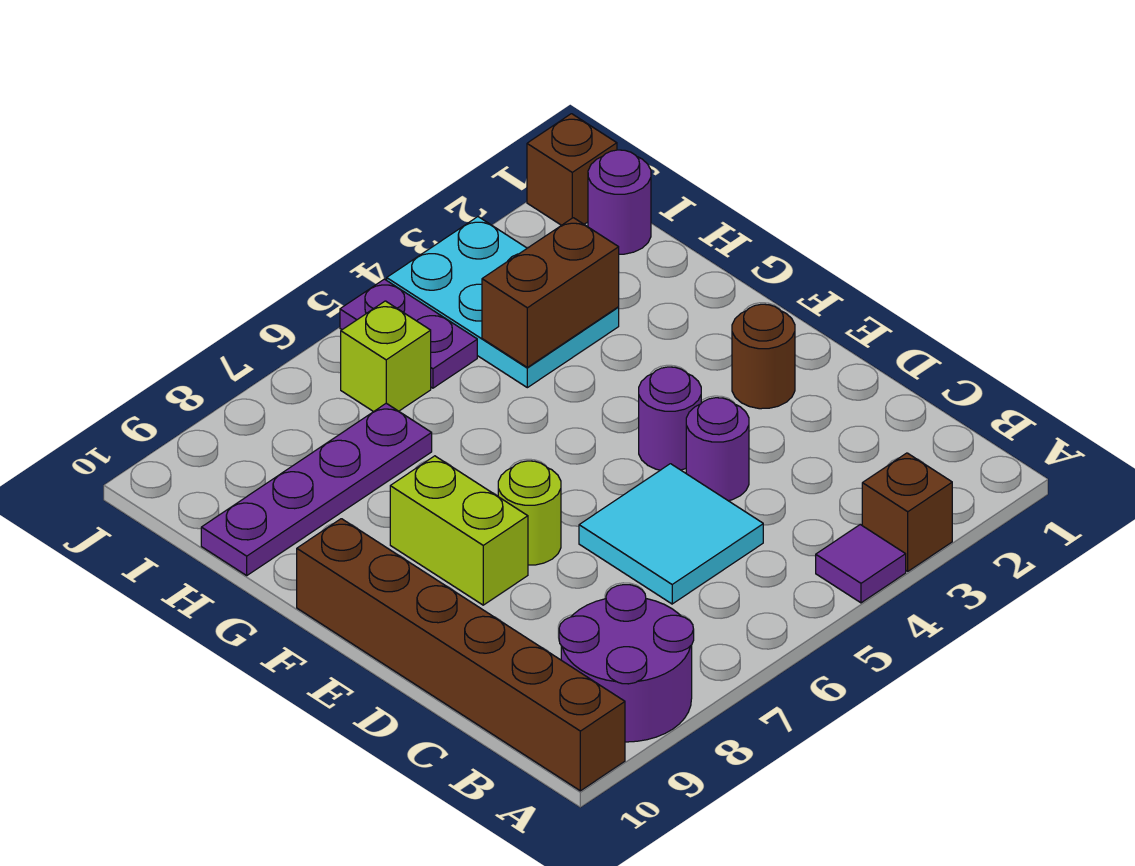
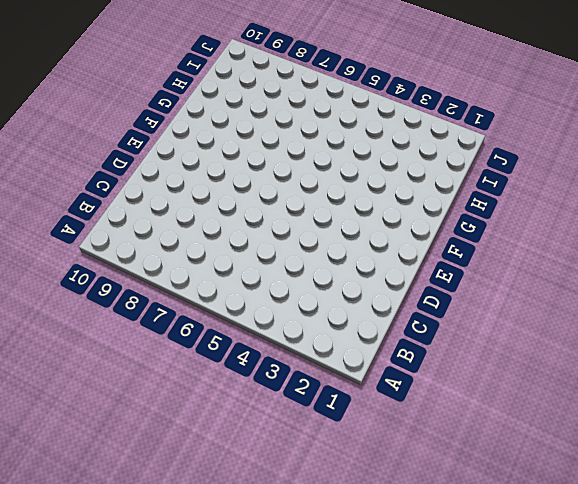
none -> brown 1x1 brick [862,453,952,571]
none -> purple 1x1 tile [816,524,906,603]
none -> purple 2x2 round brick [559,585,694,742]

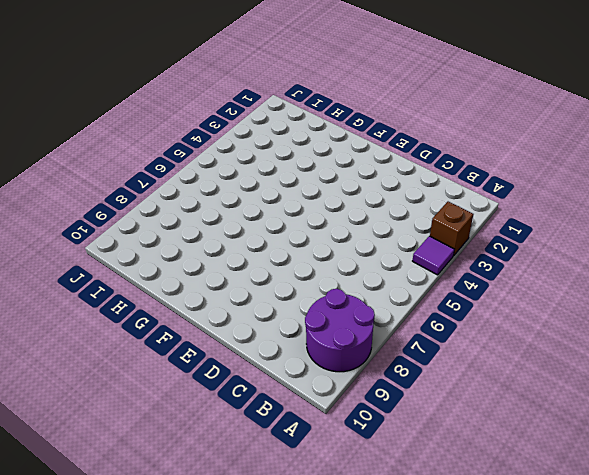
none -> brown 1x6 brick [297,519,625,791]
none -> cyan 2x2 tile [579,464,763,604]
none -> purple 1x1 round brick [686,398,749,501]

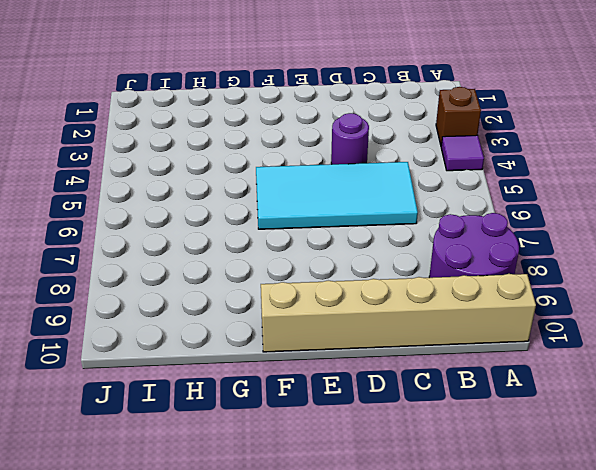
tan 1x6 brick [261,274,536,352] -> brown 1x6 brick [297,519,625,791]
cyan 2x4 tile [256,162,418,229] -> cyan 2x2 tile [579,464,763,604]
none -> brown 1x1 round brick [732,304,795,409]
none -> purple 1x1 round brick [639,367,701,470]
none -> lime 1x1 round brick [498,461,561,565]

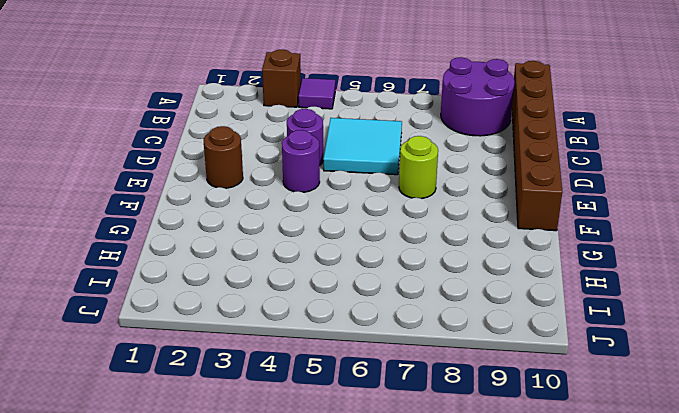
none -> lime 1x2 brick [390,456,528,605]
none -> cyan 2x3 plate [387,217,619,388]
none -> purple 1x4 plate [201,403,432,575]

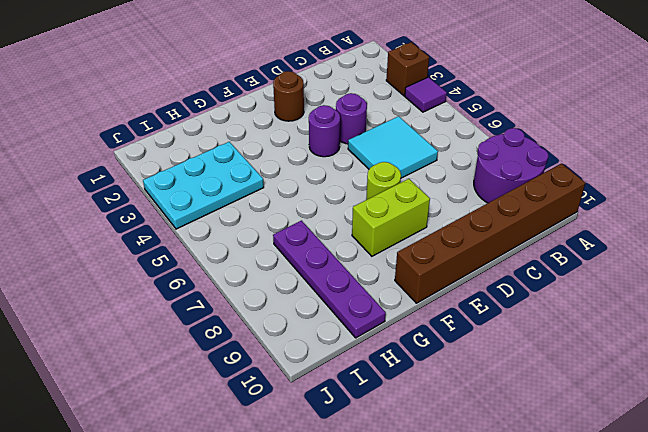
none -> purple 1x1 round brick [588,150,651,254]
none -> purple 1x2 plate [340,279,477,388]
none -> lime 1x1 brick [341,301,431,412]

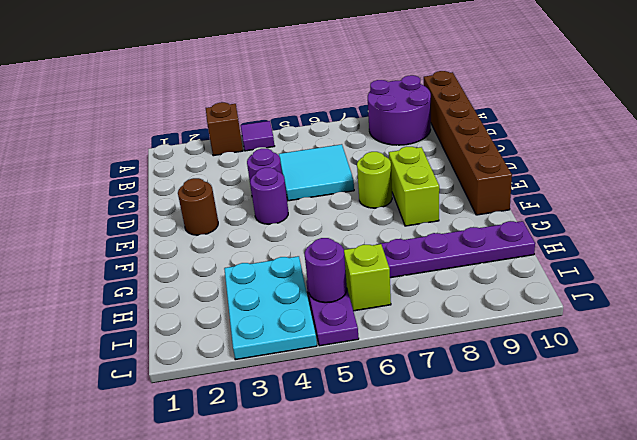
purple 1x1 round brick [305,238,347,303] -> purple 1x1 round brick moved to [588,150,651,254]
none -> brown 1x1 brick [527,114,617,225]
none -> brown 1x2 brick [482,218,619,367]

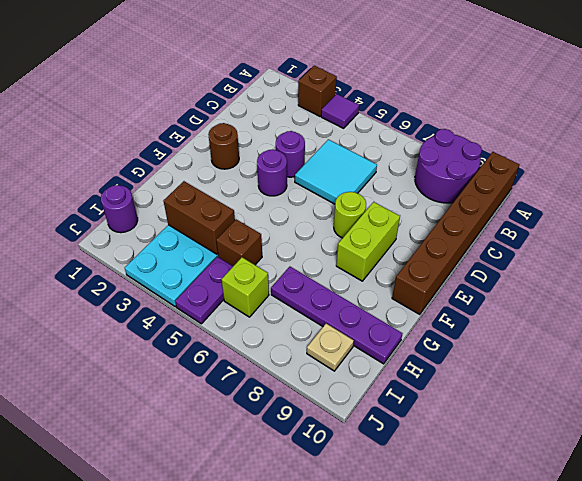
brown 1x1 brick [216,219,262,266] -> brown 1x1 brick moved to [527,114,617,225]
tan 1x1 plate [307,324,354,371] -> none

